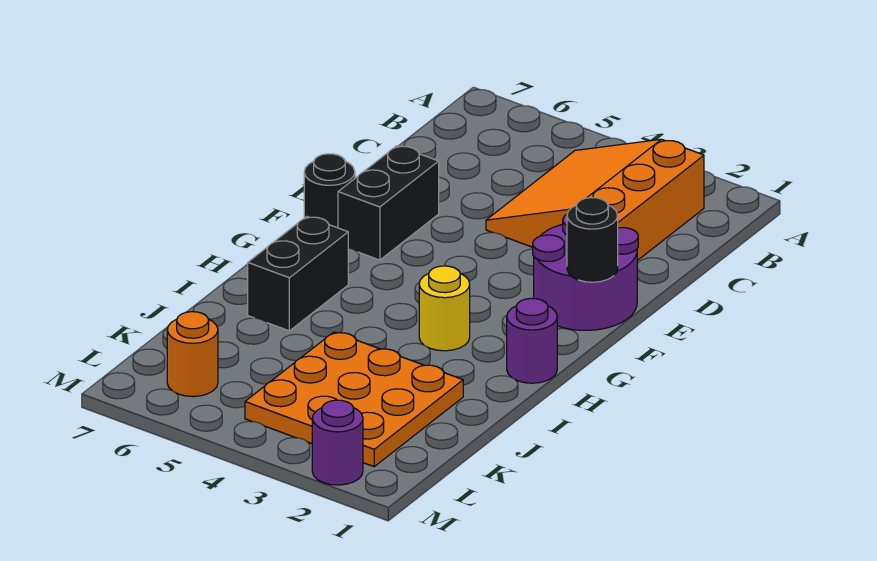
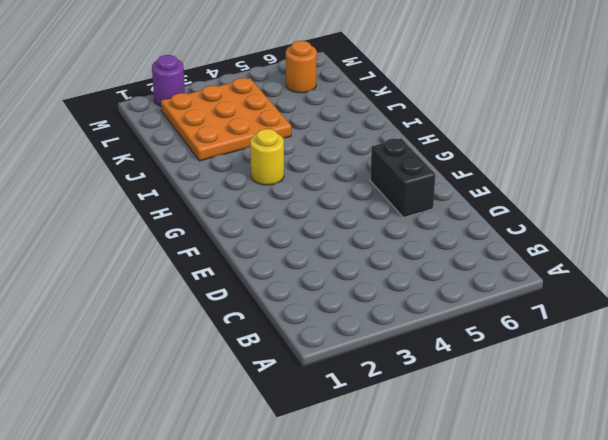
none -> orange 3x3 slope [486,139,704,261]
none -> purple 2x2 round brick [533,215,638,330]

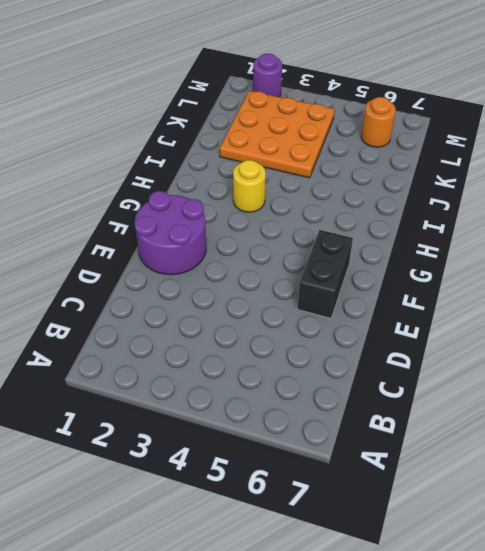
none -> orange 3x3 slope [486,139,704,261]
none -> black 1x1 round brick [304,154,355,228]

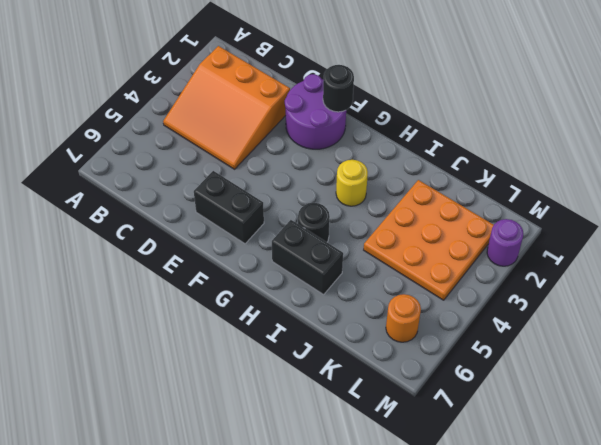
black 1x1 round brick [298,203,330,242] -> black 1x1 round brick moved to [304,154,355,228]
none -> purple 1x1 round brick [507,298,557,383]

